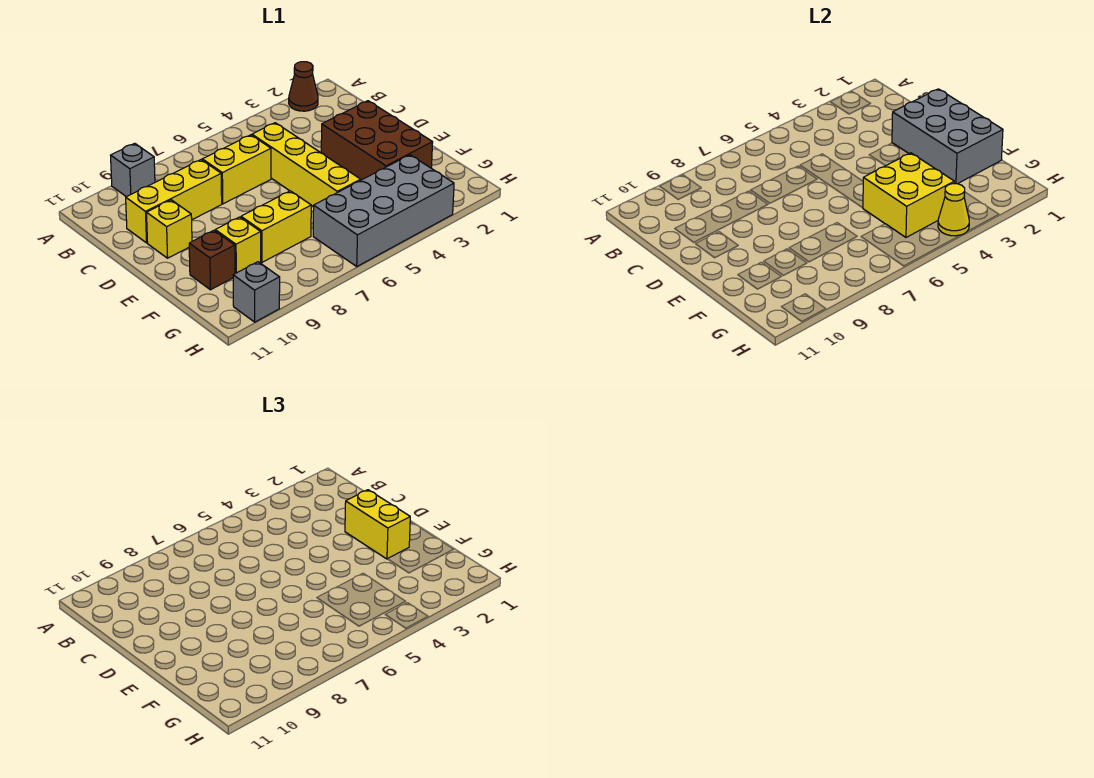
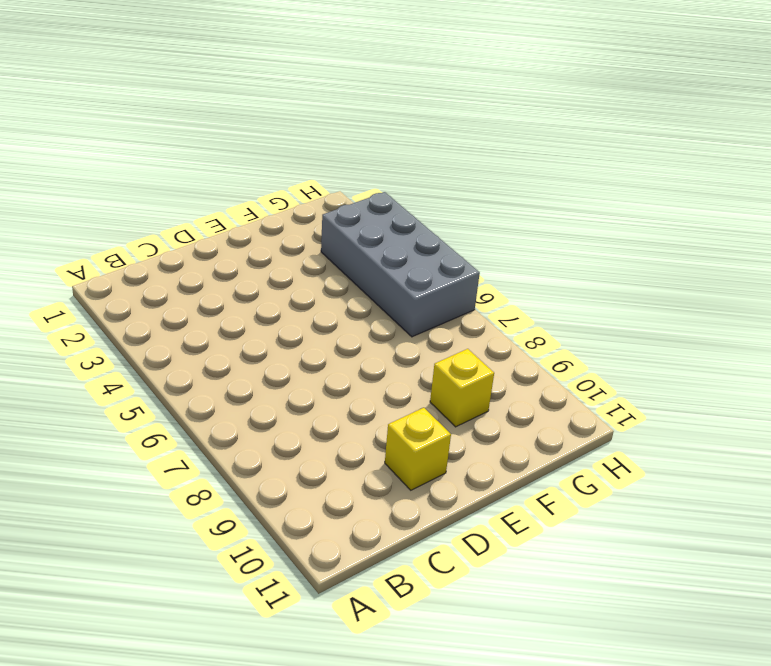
none -> brown 1x1 cone [289,62,318,111]
none -> grey 1x1 brick [111,143,155,197]
none -> yellow 1x4 brick [252,123,361,207]

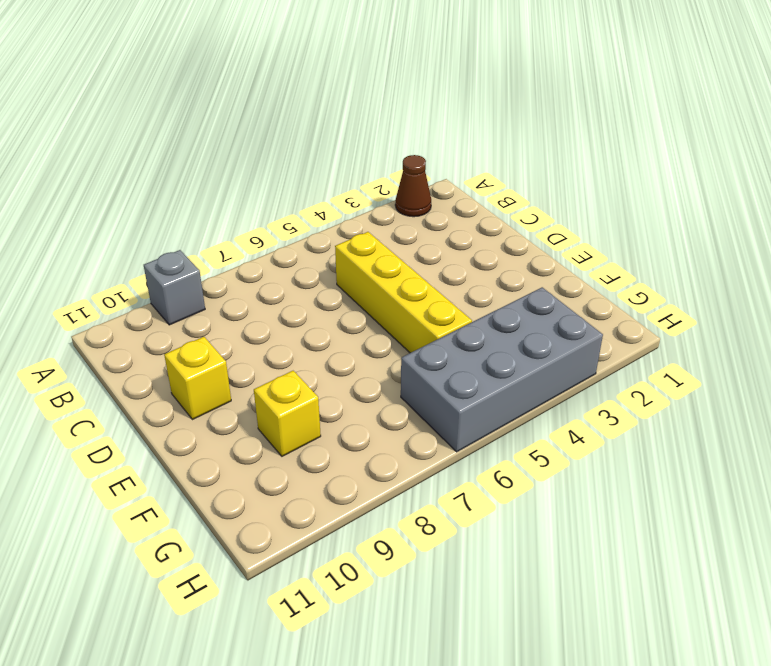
none -> yellow 1x2 brick [202,135,271,204]
none -> yellow 1x3 brick [126,160,222,243]
none -> brown 2x3 brick [321,101,433,180]

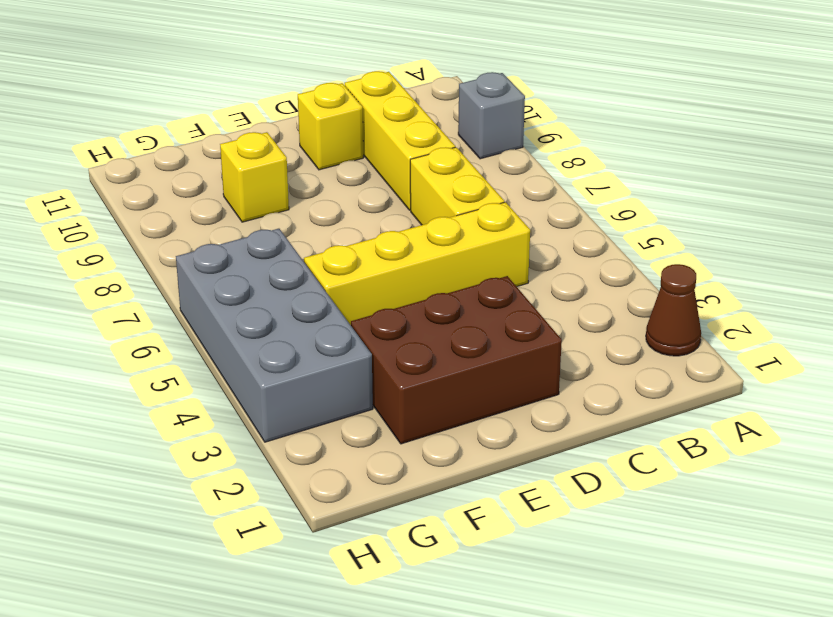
none -> yellow 1x2 brick [241,191,311,262]
none -> brown 1x1 brick [189,230,235,290]
none -> grey 1x1 brick [233,262,280,322]

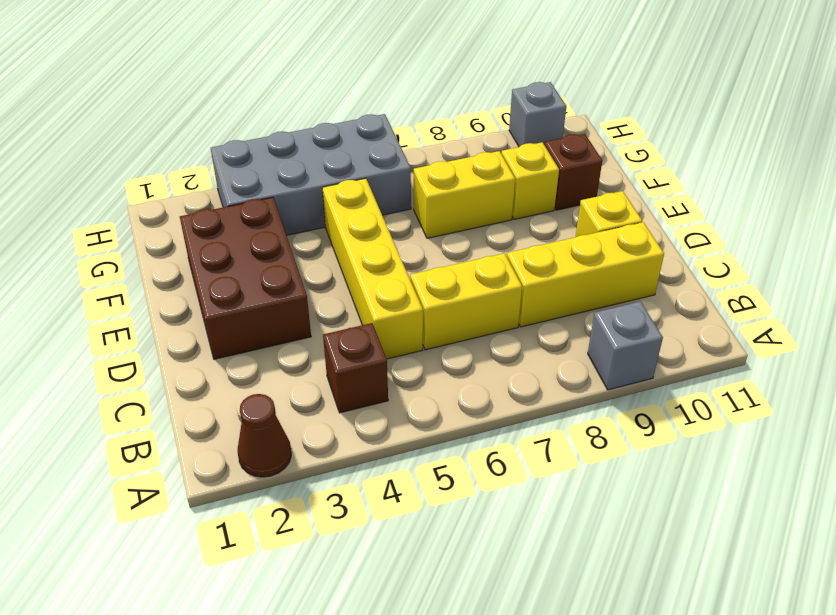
brown 1x1 brick [323,323,388,413] -> none
none -> grey 2x3 brick [892,89,1003,184]
none -> yellow 2x2 brick [863,153,954,237]
none -> yellow 1x1 cone [938,184,969,236]

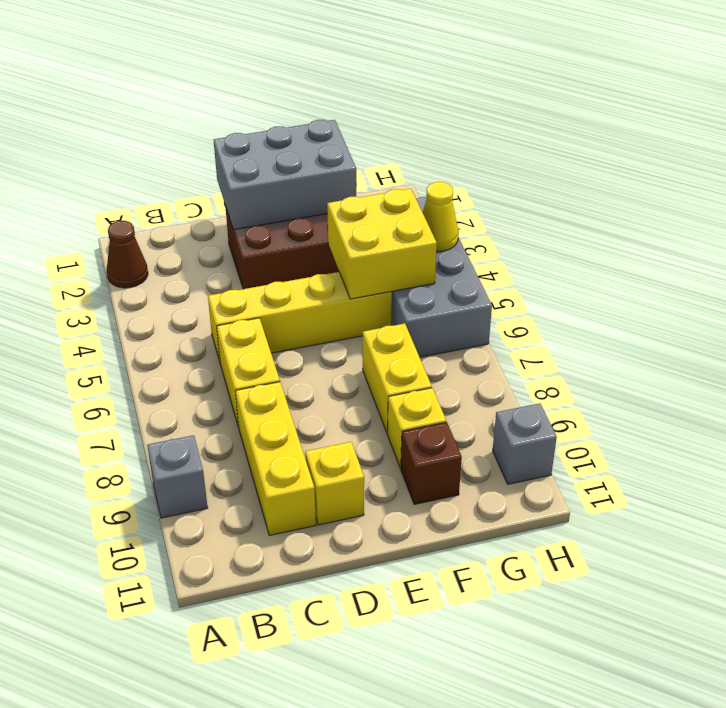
none -> yellow 1x2 brick [345,490,410,559]

